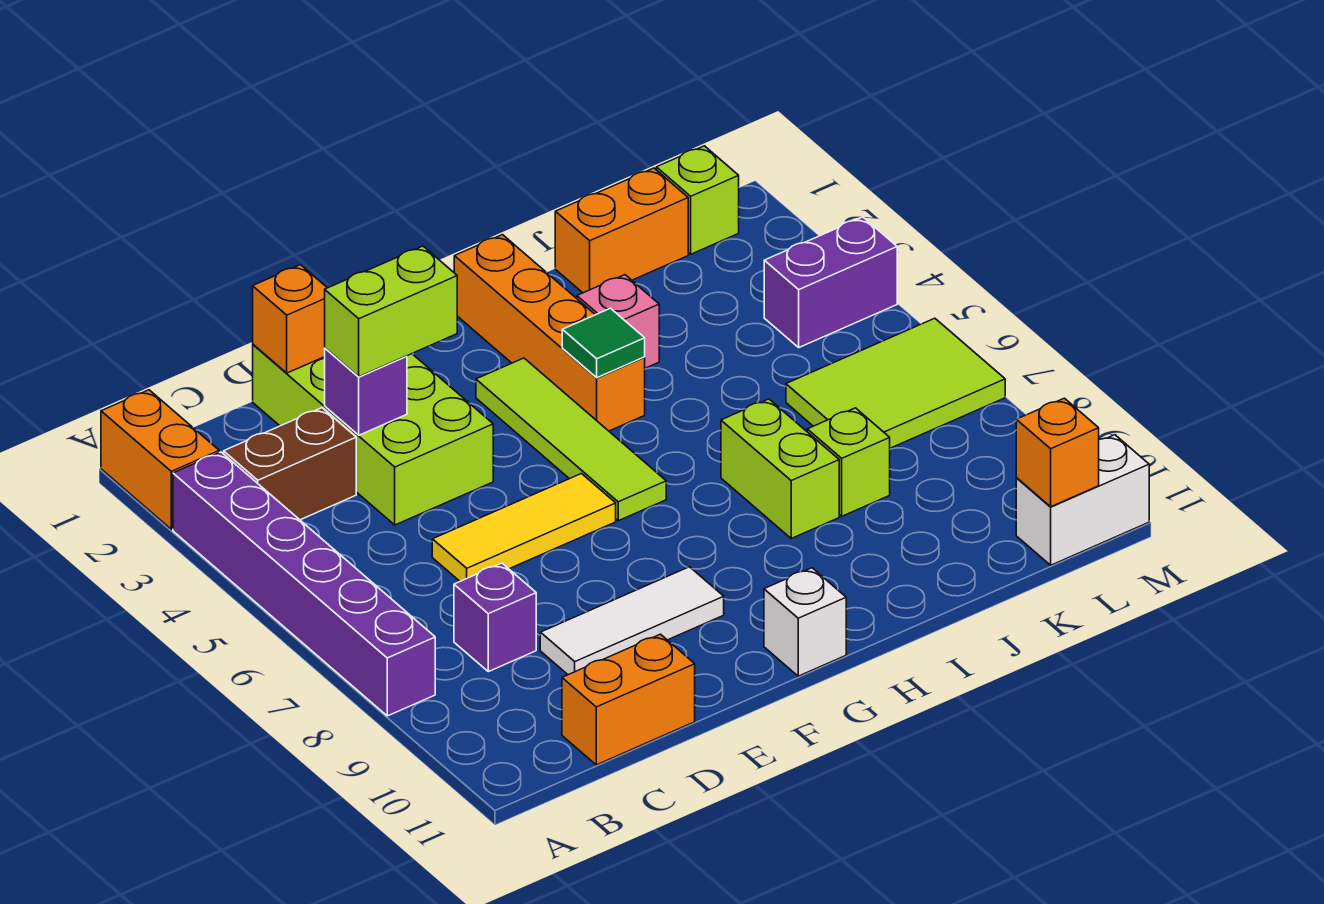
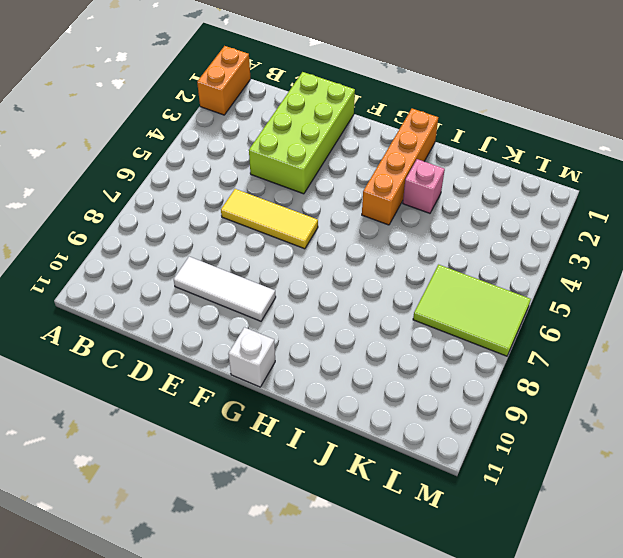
none -> purple 1x6 brick [173,452,435,716]
none -> brown 1x2 brick [224,408,356,520]
none -> purple 1x1 brick [454,563,536,672]

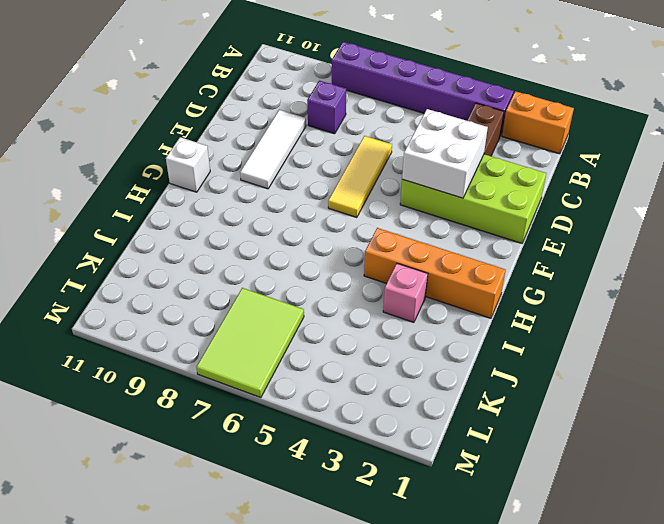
white 2x2 brick [402,109,488,198] -> purple 1x1 brick [325,348,407,435]
none -> orange 1x2 brick [562,634,695,765]
none -> lime 1x4 tile [476,358,666,521]
none -> lime 1x2 brick [721,399,839,538]

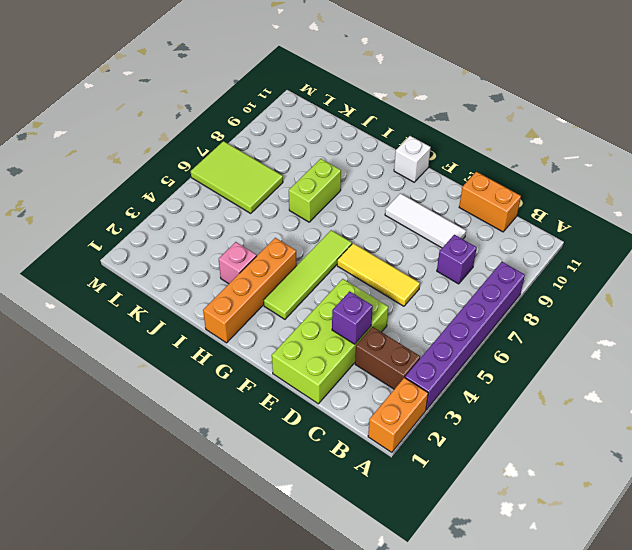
none -> orange 1x2 brick [555,168,688,293]
none -> lime 1x1 brick [807,408,890,516]
none -> lime 1x1 brick [656,146,739,254]

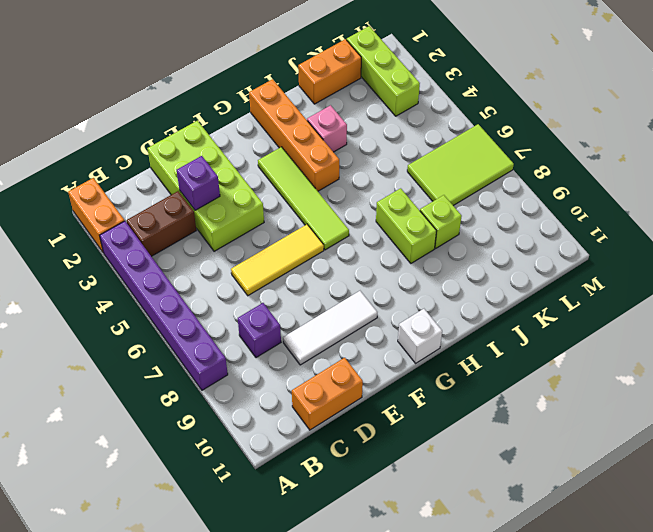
lime 1x3 brick [347,26,420,116] -> lime 1x1 brick [656,146,739,254]
none -> purple 1x2 brick [764,217,897,347]
none -> white 1x2 brick [1016,435,1149,565]
none -> orange 1x1 brick [253,265,327,373]

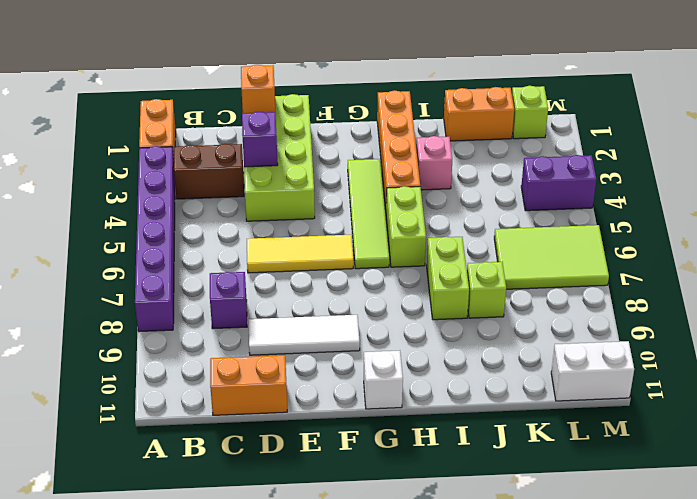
lime 1x2 brick [386,186,426,267] -> lime 1x2 brick turned to [325,246,457,377]
none -> green 1x1 tile [562,308,645,378]
none -> orange 1x1 brick [1016,398,1099,507]

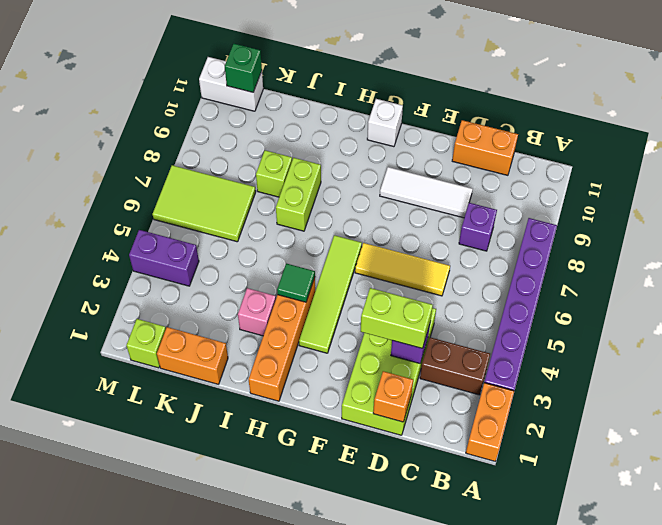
green 1x1 brick [225,44,262,92] -> orange 1x1 brick [1016,398,1099,507]

